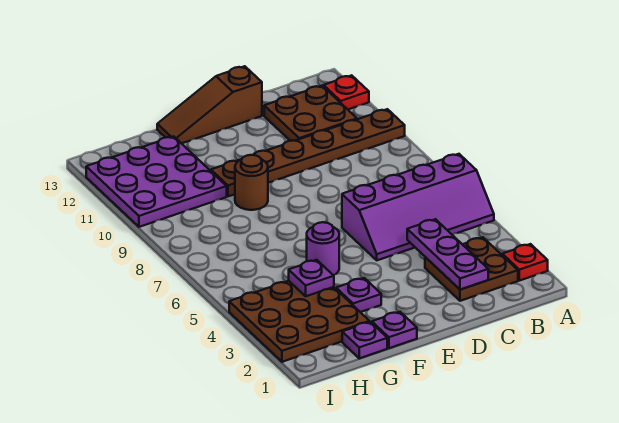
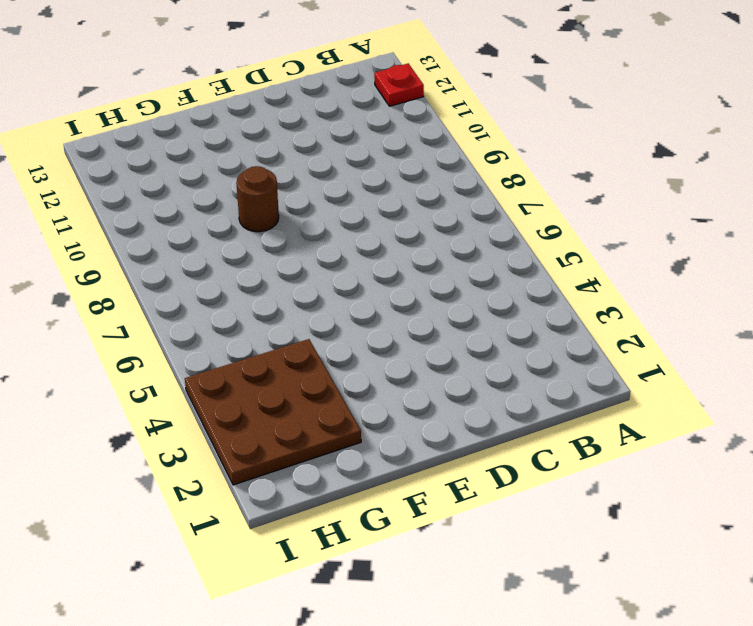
none -> red 1x1 plate [502,244,548,281]
none -> purple 2x4 slope [342,154,494,260]
none -> brown 1x6 plate [211,109,405,196]

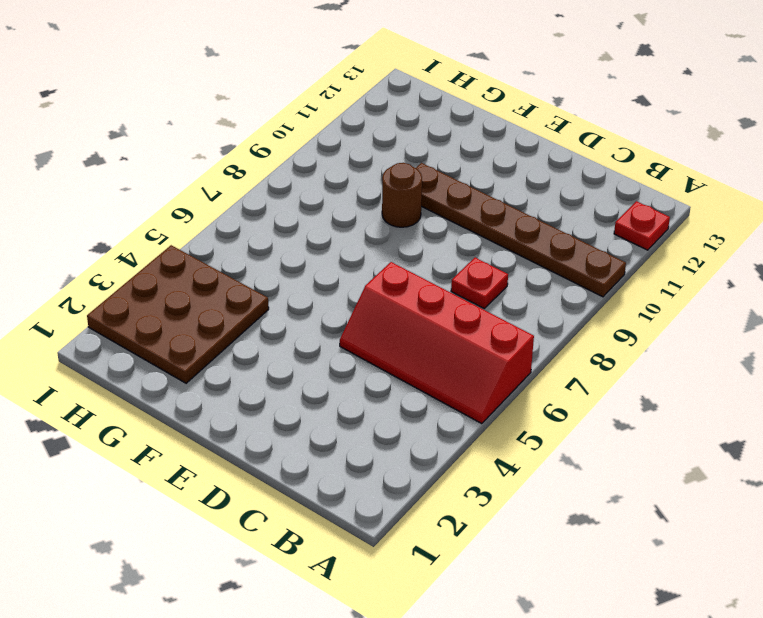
red 2x4 slope [340,262,534,424] -> purple 2x4 slope [342,154,494,260]
red 1x1 plate [451,258,508,308] -> red 1x1 plate moved to [502,244,548,281]
none -> brown 2x2 plate [425,237,518,301]
none -> brown 2x2 plate [264,86,357,141]
none -> brown 1x3 slope [157,66,262,144]

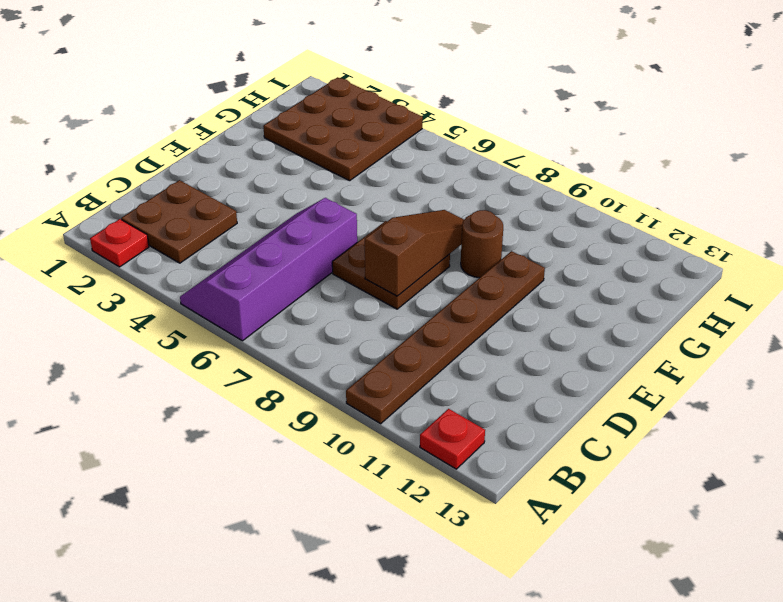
brown 2x2 plate [332,221,450,309] -> brown 2x2 plate moved to [264,86,357,141]
brown 1x3 slope [365,210,464,296] -> brown 1x3 slope moved to [157,66,262,144]
none -> purple 1x1 plate [372,312,417,348]
none -> purple 1x1 plate [336,278,381,312]
none -> purple 1x1 round brick [307,222,339,275]

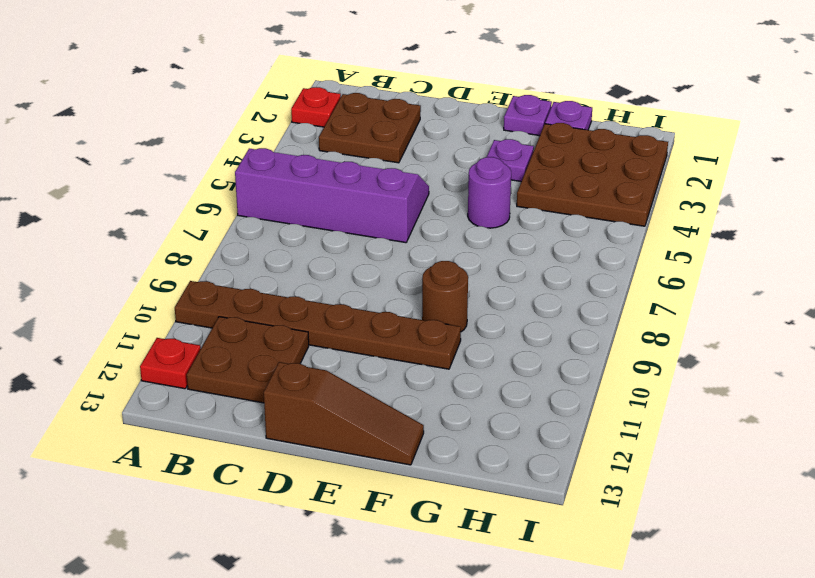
none -> purple 3x3 plate [86,136,227,227]
none -> purple 1x3 plate [407,219,488,290]
none -> purple 1x1 plate [289,260,334,296]

